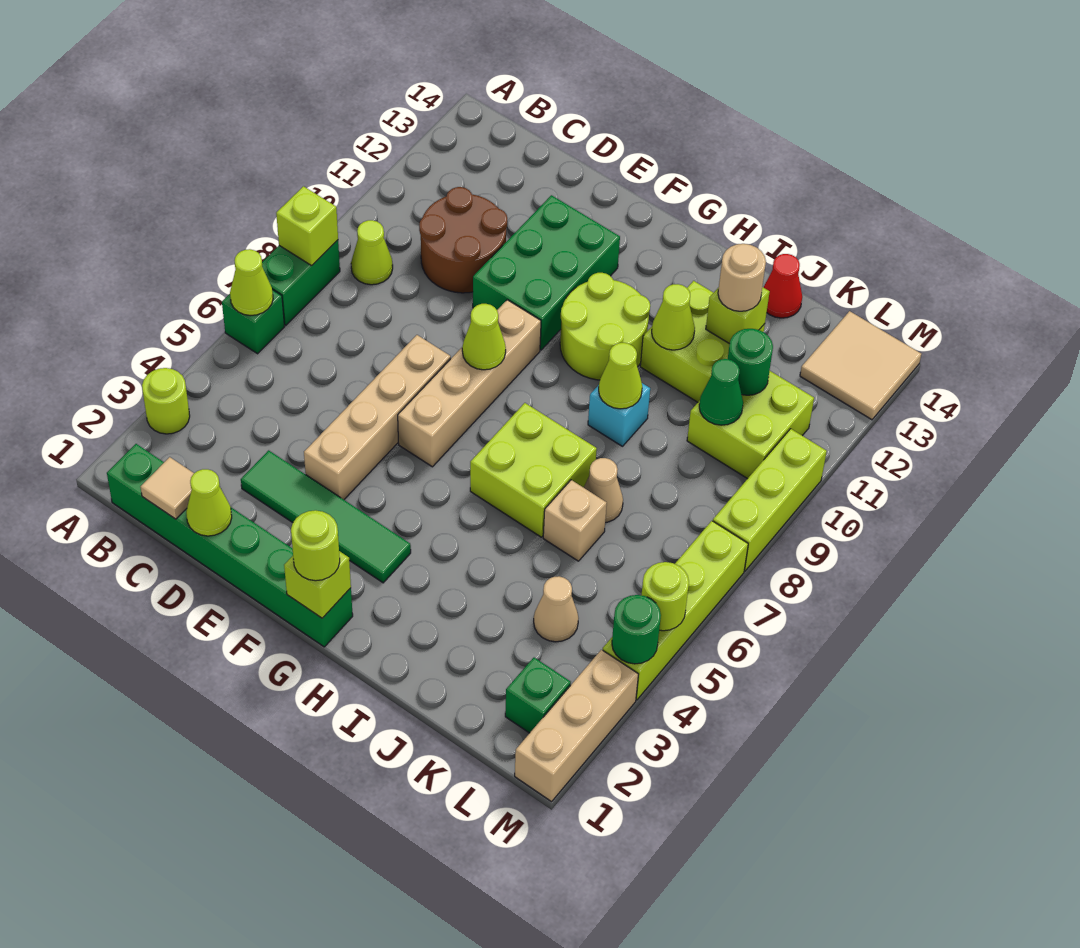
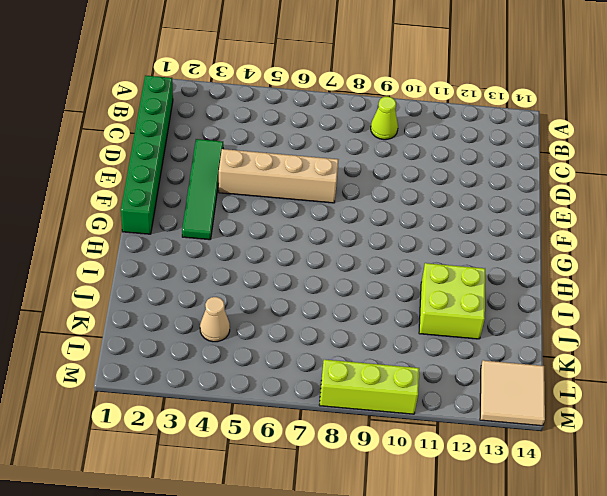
none -> lime 1x1 round brick [142,368,190,434]
none -> green 1x1 brick [222,290,285,354]
none -> green 1x2 brick [262,240,340,325]
none -> brown 2x2 round brick [419,187,507,293]

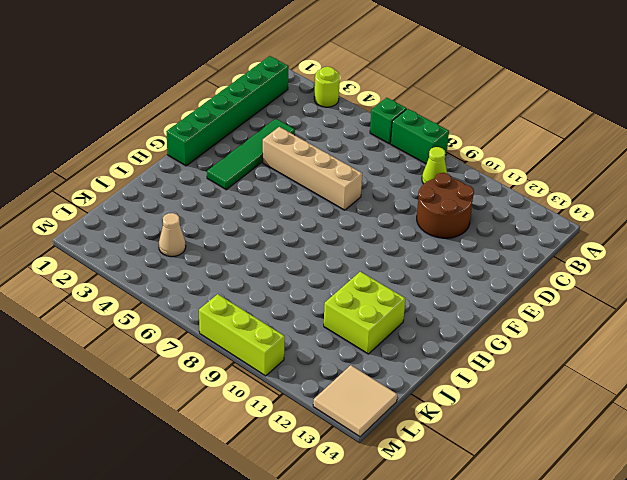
none -> green 2x3 brick [473,195,620,350]
none -> tan 1x4 brick [398,300,541,467]
none -> lime 2x2 round brick [560,273,650,380]
none -> lime 2x2 brick [470,403,597,537]

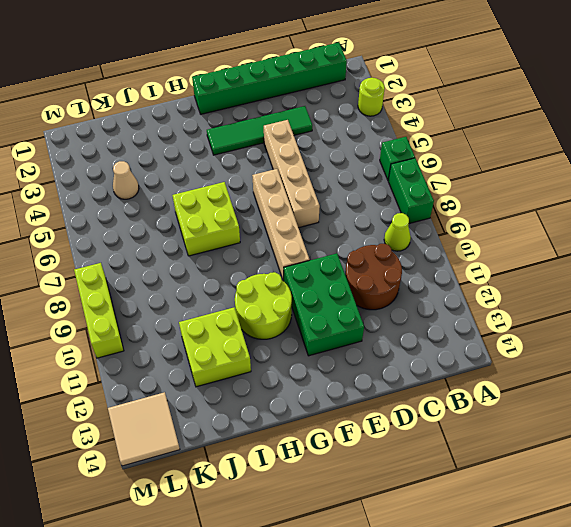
none -> cyan 1x1 brick [588,383,650,446]
none -> tan 1x1 brick [543,480,607,561]
none -> tan 1x1 cone [584,458,623,523]
none -> red 1x1 cone [764,254,802,318]

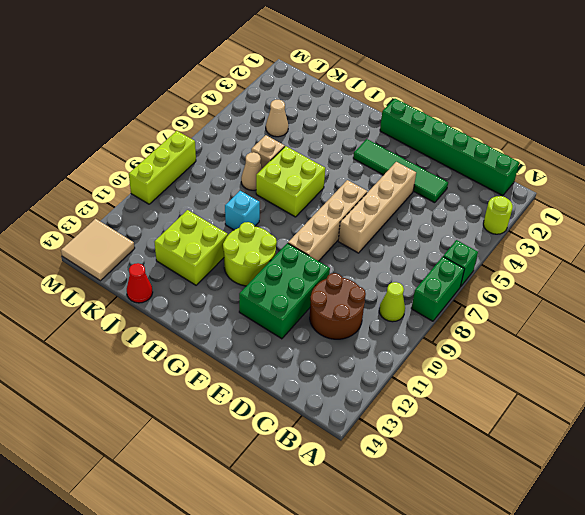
none -> lime 2x2 brick [687,371,814,479]
none -> green 1x1 brick [505,658,571,733]
none -> tan 1x3 brick [515,650,638,802]
none -> lime 1x4 brick [603,521,748,700]

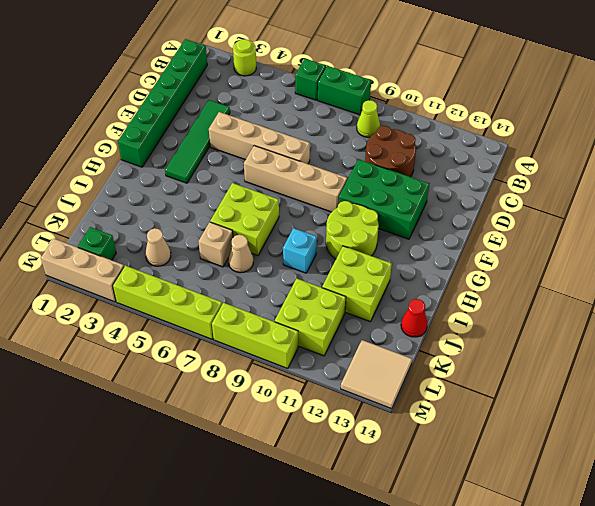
none -> lime 1x1 cone [230,249,273,315]
none -> lime 1x1 brick [276,186,338,266]
none -> tan 1x1 tile [141,457,194,519]
none -> lime 1x1 cone [186,469,232,536]

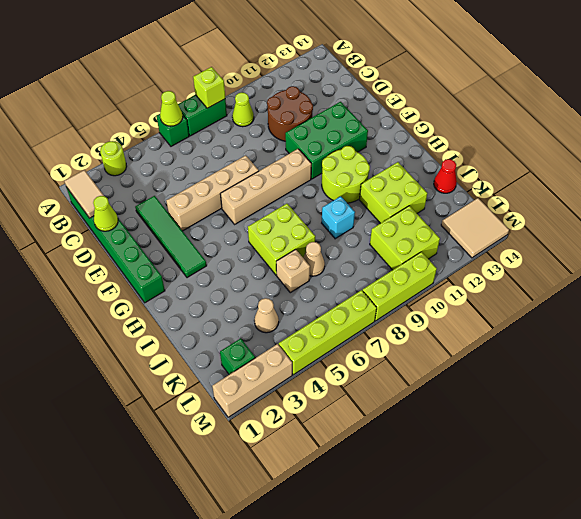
tan 1x2 tile [65,170,104,218] -> tan 1x1 tile [141,457,194,519]
none -> lime 1x1 cone [462,304,506,370]
none -> lime 1x1 brick [284,551,351,618]
none -> lime 1x1 cone [599,343,642,409]
none -> lime 1x1 cone [652,284,695,350]

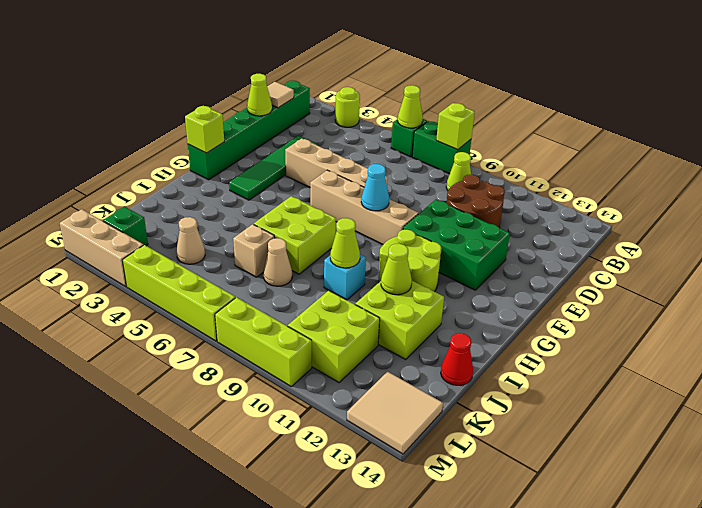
cyan 1x1 cone [361,164,389,211] -> lime 1x1 cone [462,304,506,370]
none -> lime 1x1 brick [706,287,770,344]
none -> green 1x1 cone [699,359,743,425]
none -> green 1x1 round brick [728,329,773,395]
none -> green 1x1 round brick [612,595,661,664]

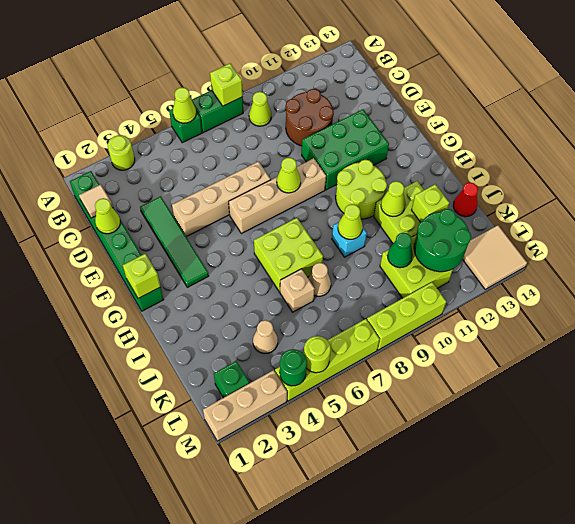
green 2x2 round brick [414,209,471,272] -> green 1x1 round brick [728,329,773,395]
none -> lime 1x1 round brick [291,510,340,581]
none -> tan 1x1 round brick [718,244,766,311]

